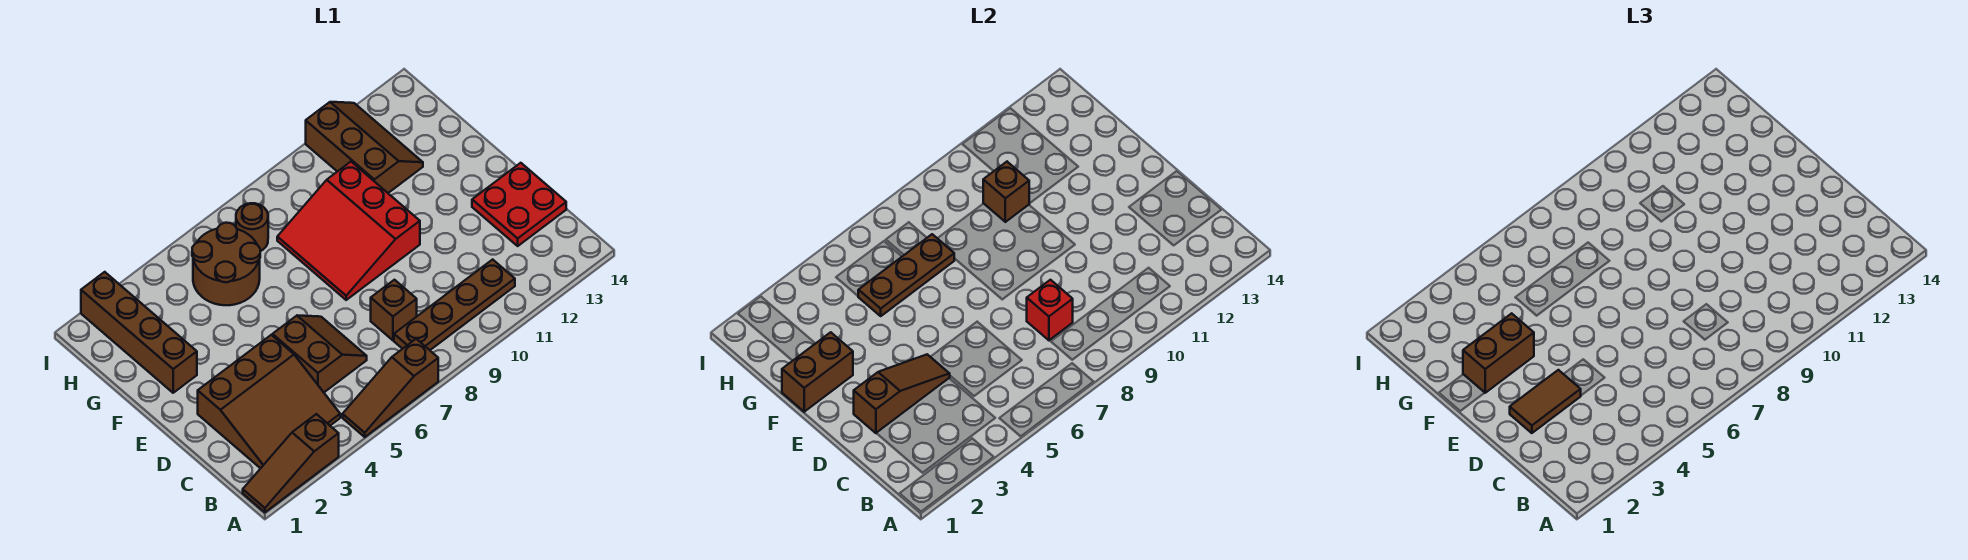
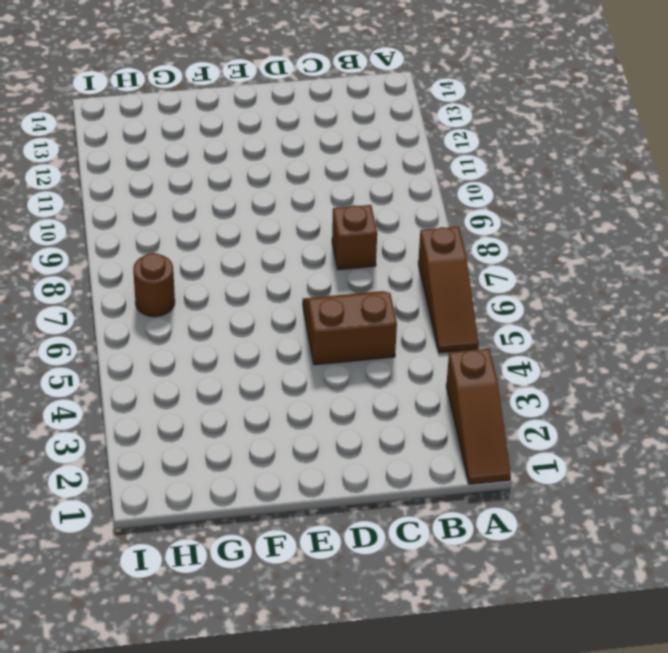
none -> brown 3x3 slope [198,335,340,468]
none -> brown 1x4 plate [394,259,515,350]
none -> red 2x2 plate [472,163,566,246]

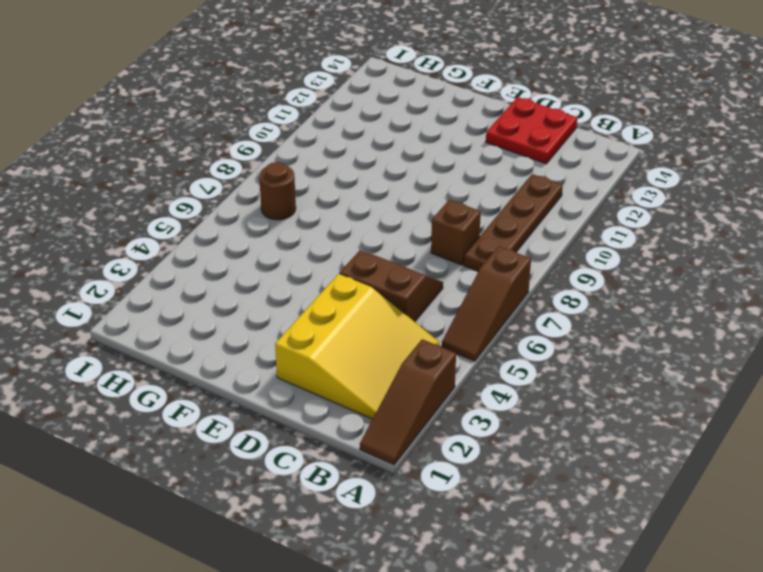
yellow 3x3 slope [275,274,439,419] -> brown 3x3 slope [198,335,340,468]
none -> red 3x3 slope [277,162,420,300]
none -> brown 1x4 brick [81,272,197,393]
none -> brown 2x2 round brick [192,223,260,305]

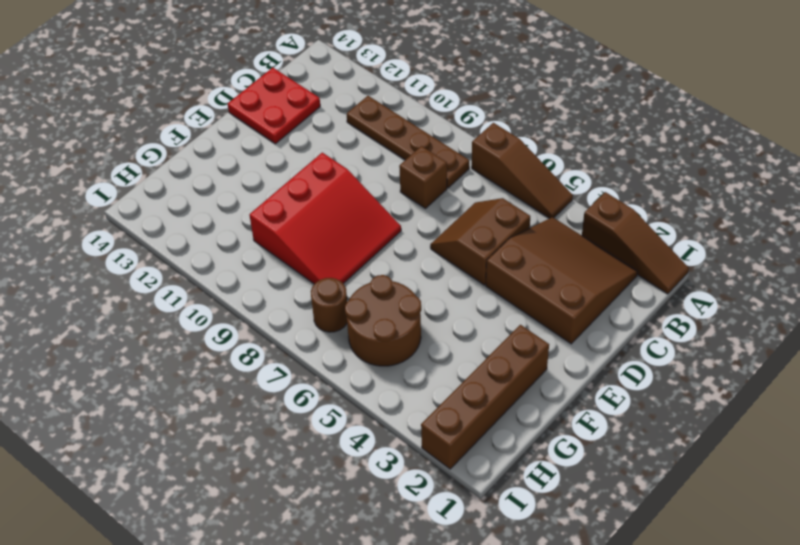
none -> brown 2x3 slope [306,102,423,193]
none -> red 1x1 brick [1027,280,1073,340]
none -> brown 1x3 slope [854,354,950,433]

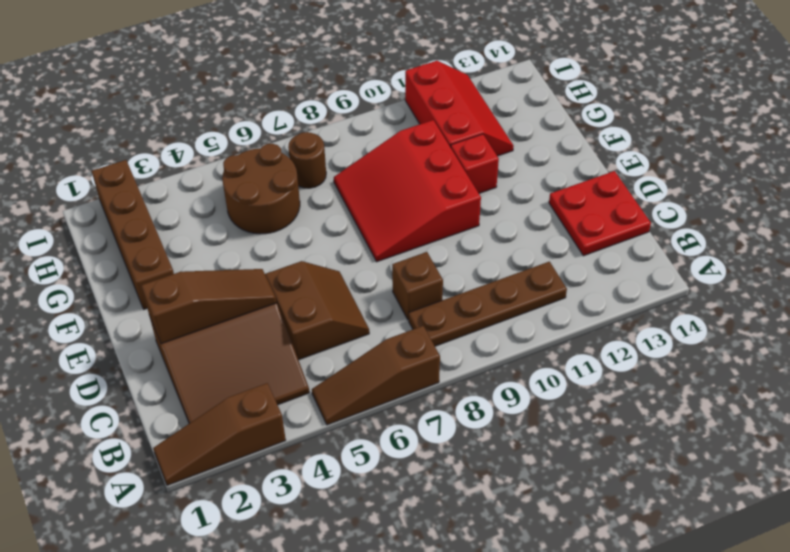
red 1x1 brick [451,134,499,193] -> red 1x1 brick moved to [1027,280,1073,340]
red 2x3 slope [405,61,514,156] -> brown 2x3 slope [306,102,423,193]
none -> brown 1x2 brick [782,332,853,412]
none -> brown 1x3 plate [858,234,954,316]
none -> brown 1x1 brick [983,162,1029,222]

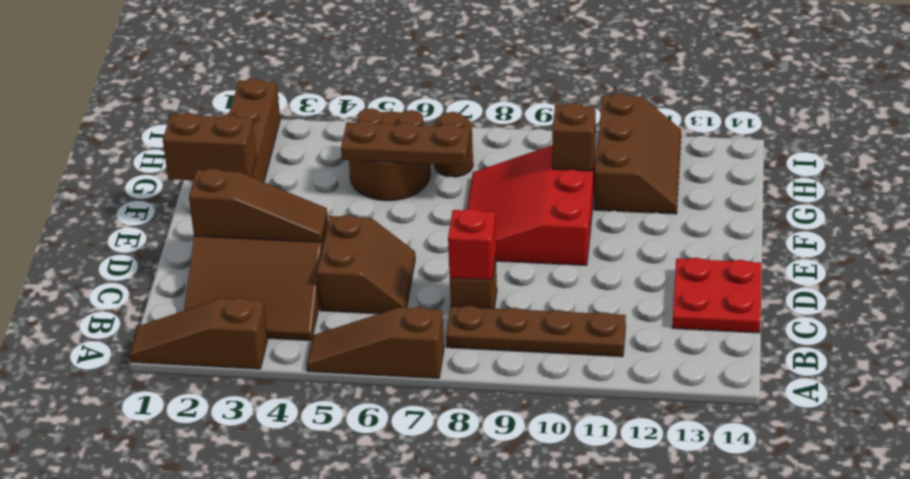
none -> brown 1x2 tile [1510,370,1581,433]
none -> brown 1x2 brick [1463,313,1534,393]

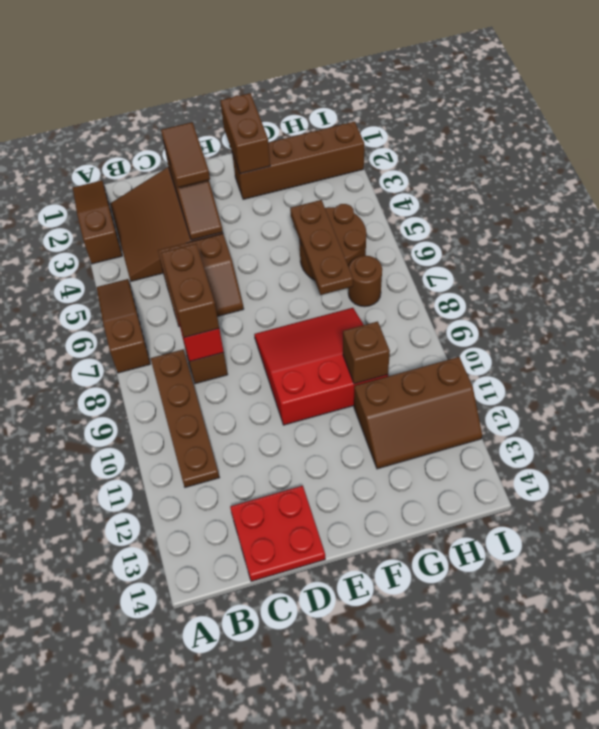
brown 1x2 brick [161,244,219,338] -> brown 1x2 brick moved to [1463,313,1534,393]

